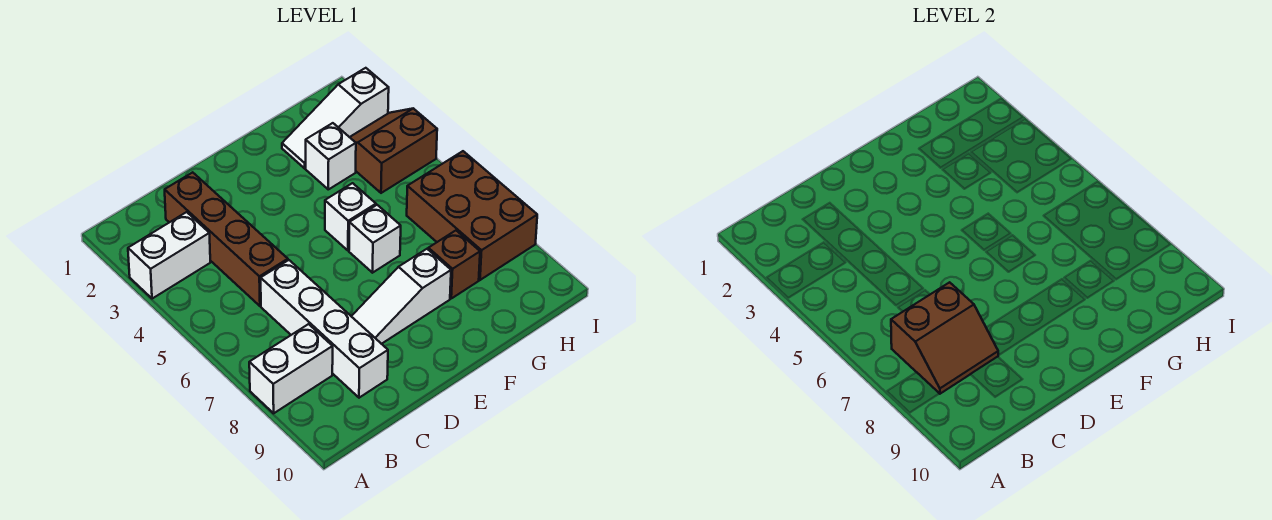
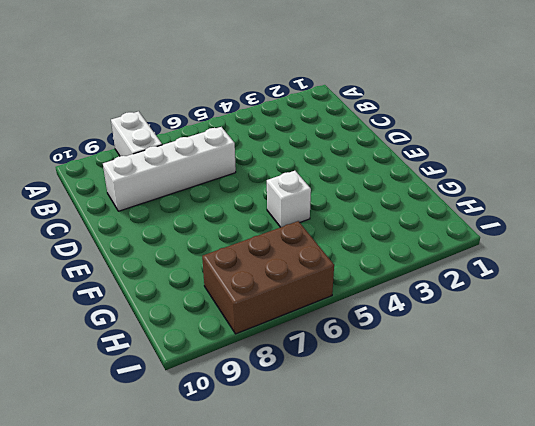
none -> white 1x2 brick [128,212,210,299]
none -> brown 1x4 brick [165,172,288,306]
none -> white 1x3 slope [351,249,451,344]

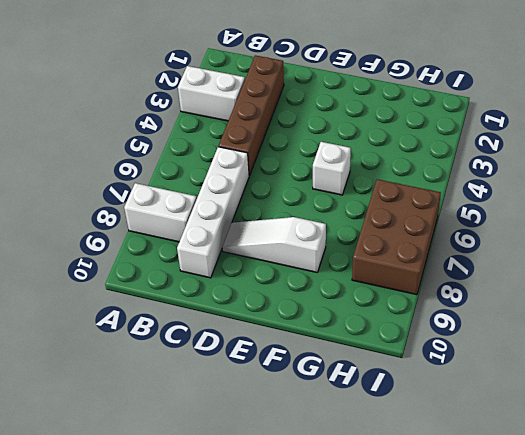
none -> white 1x1 brick [349,205,401,273]
none -> white 1x3 slope [282,68,389,168]
none -> white 1x1 brick [306,123,356,189]

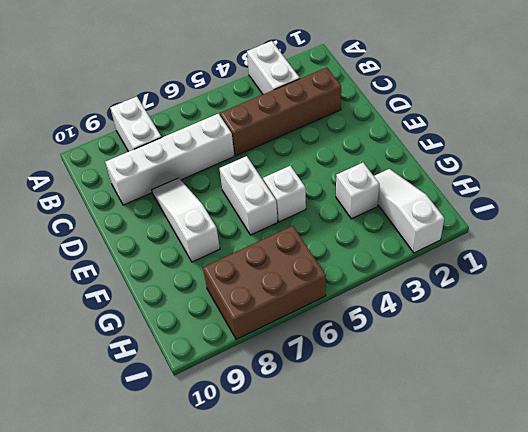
white 1x2 brick [219,156,278,235] -> white 1x1 brick [349,205,401,273]
none -> brown 1x1 brick [428,231,480,298]
none -> brown 2x2 slope [350,108,437,193]
none -> brown 2x2 slope [891,282,998,394]

